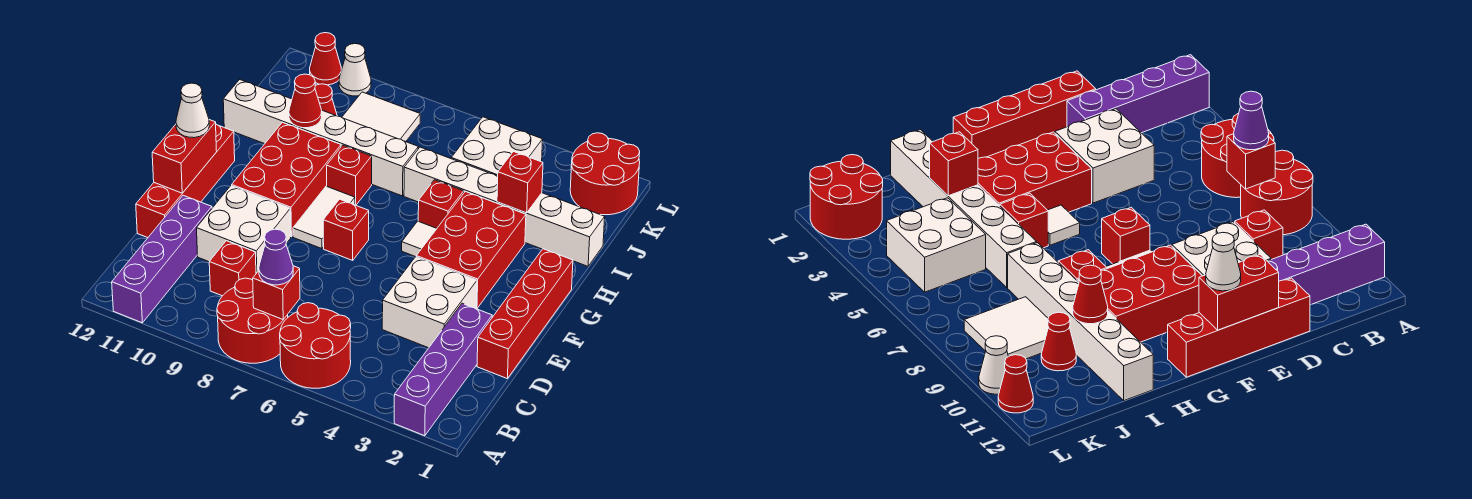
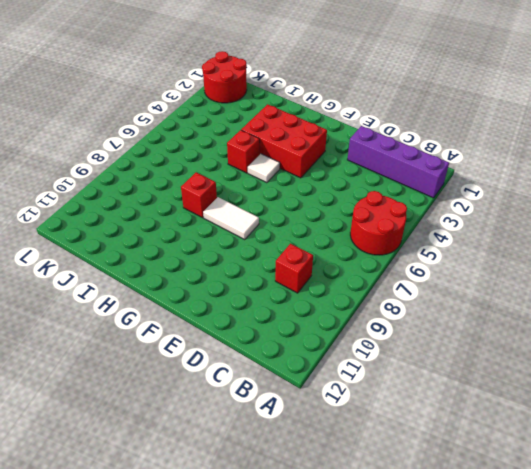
none -> red 2x2 round brick [217,278,288,363]
none -> purple 1x4 brick [112,195,212,323]
none -> red 1x4 brick [477,249,573,379]
none -> white 2x2 brick [382,257,477,348]

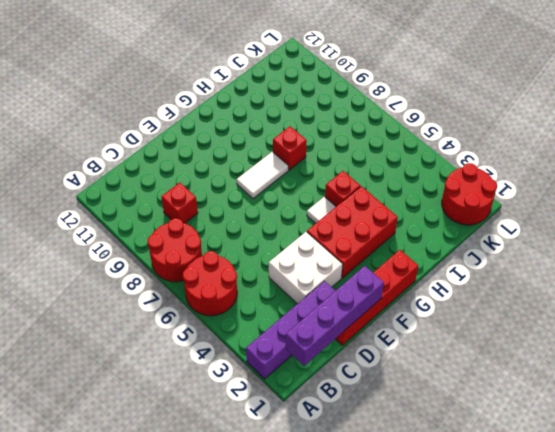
purple 1x4 brick [286,266,384,366] -> purple 1x4 brick moved to [112,195,212,323]
none -> white 2x2 brick [197,186,291,273]
none -> red 1x4 brick [136,124,235,238]
none -> red 1x1 brick [323,199,369,260]
none -> red 2x3 brick [232,122,341,237]

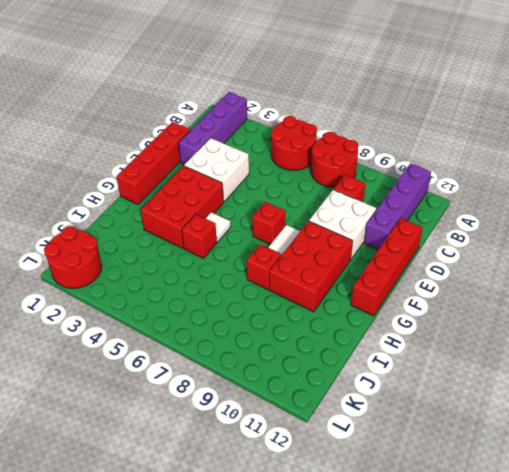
none -> white 1x6 brick [404,147,605,266]
none -> white 1x6 brick [223,80,418,196]
none -> white 2x2 brick [451,117,543,176]
none -> white 2x2 tile [342,92,420,142]

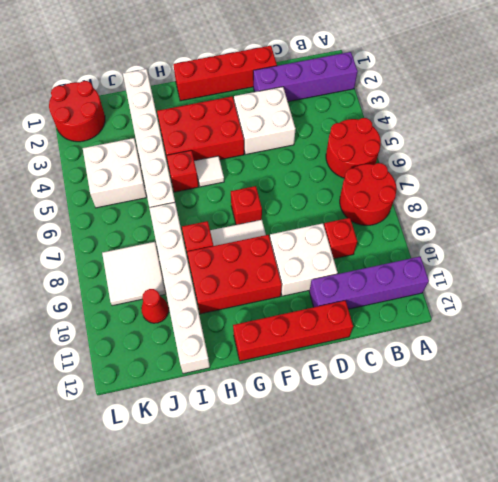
none -> white 1x1 cone [339,44,371,96]
none -> red 1x1 cone [310,33,341,85]
none -> red 1x1 brick [253,266,300,319]
none -> red 1x2 brick [152,120,217,193]

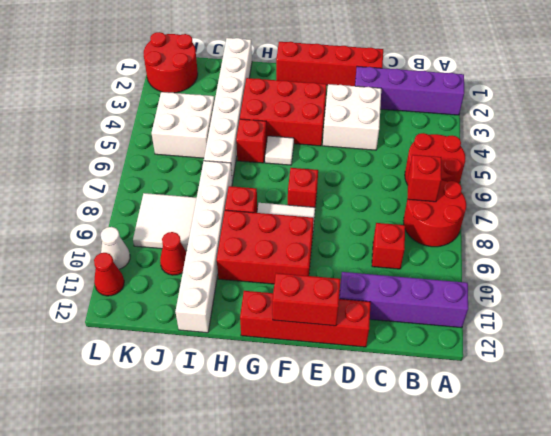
none -> white 2x2 brick [197,186,291,273]
none -> red 1x1 brick [497,152,543,213]
none -> red 1x1 cone [289,74,322,128]
none -> purple 1x1 cone [259,229,293,285]

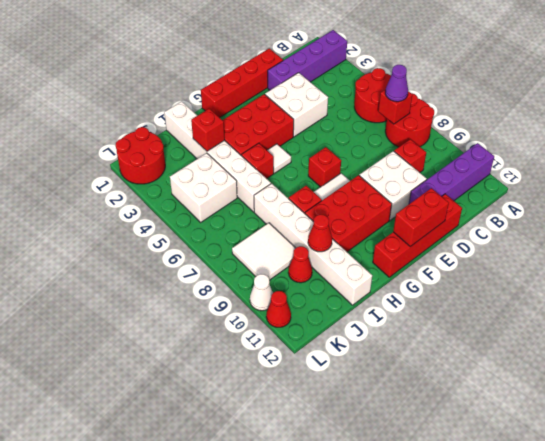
none -> white 1x1 cone [176,83,209,138]

